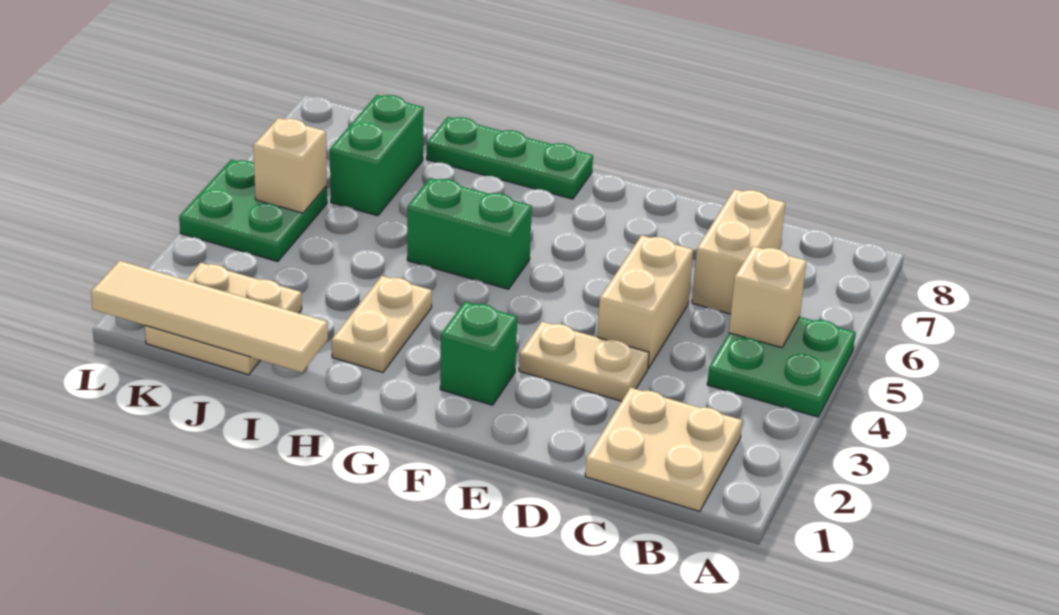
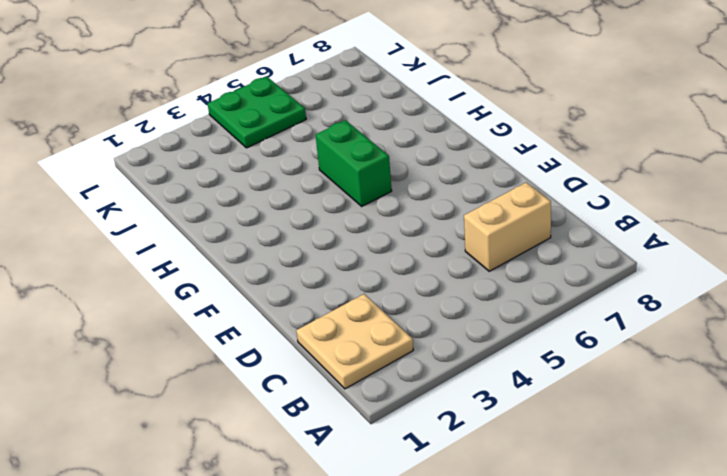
none -> green 2x2 plate [707,317,856,417]
none -> tan 1x2 plate [519,322,649,401]
none -> tan 1x2 brick [597,235,693,368]

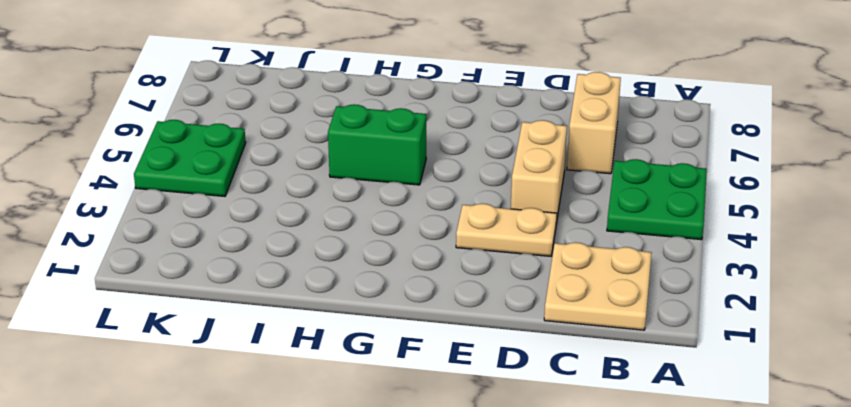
none -> green 1x1 brick [440,302,517,405]
none -> green 1x3 plate [426,117,593,199]
none -> tan 1x2 plate [332,276,432,373]

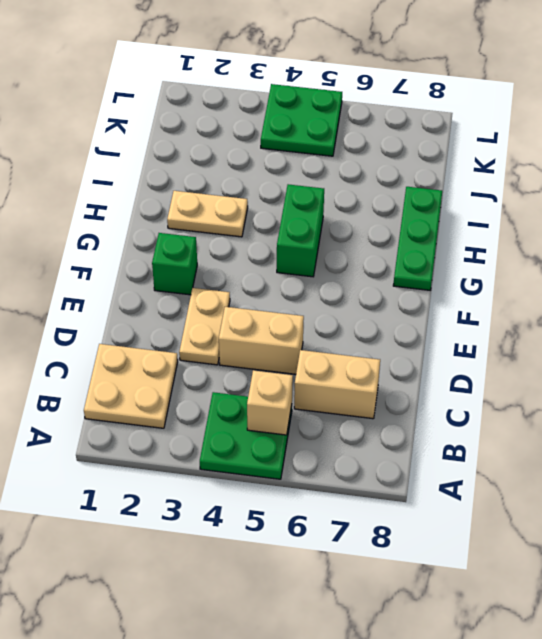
none -> tan 2x2 plate [145,263,302,375]
none -> green 1x2 brick [330,95,424,216]
none -> tan 1x4 tile [91,261,328,372]

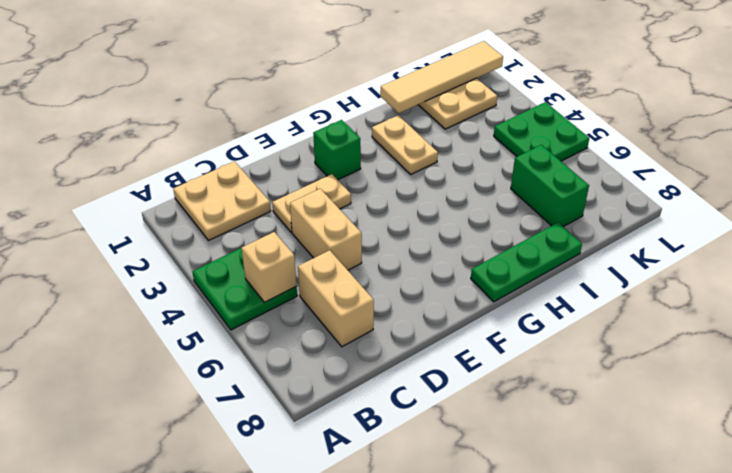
none -> green 1x2 brick [407,178,532,289]
none -> tan 1x1 brick [253,118,327,213]

